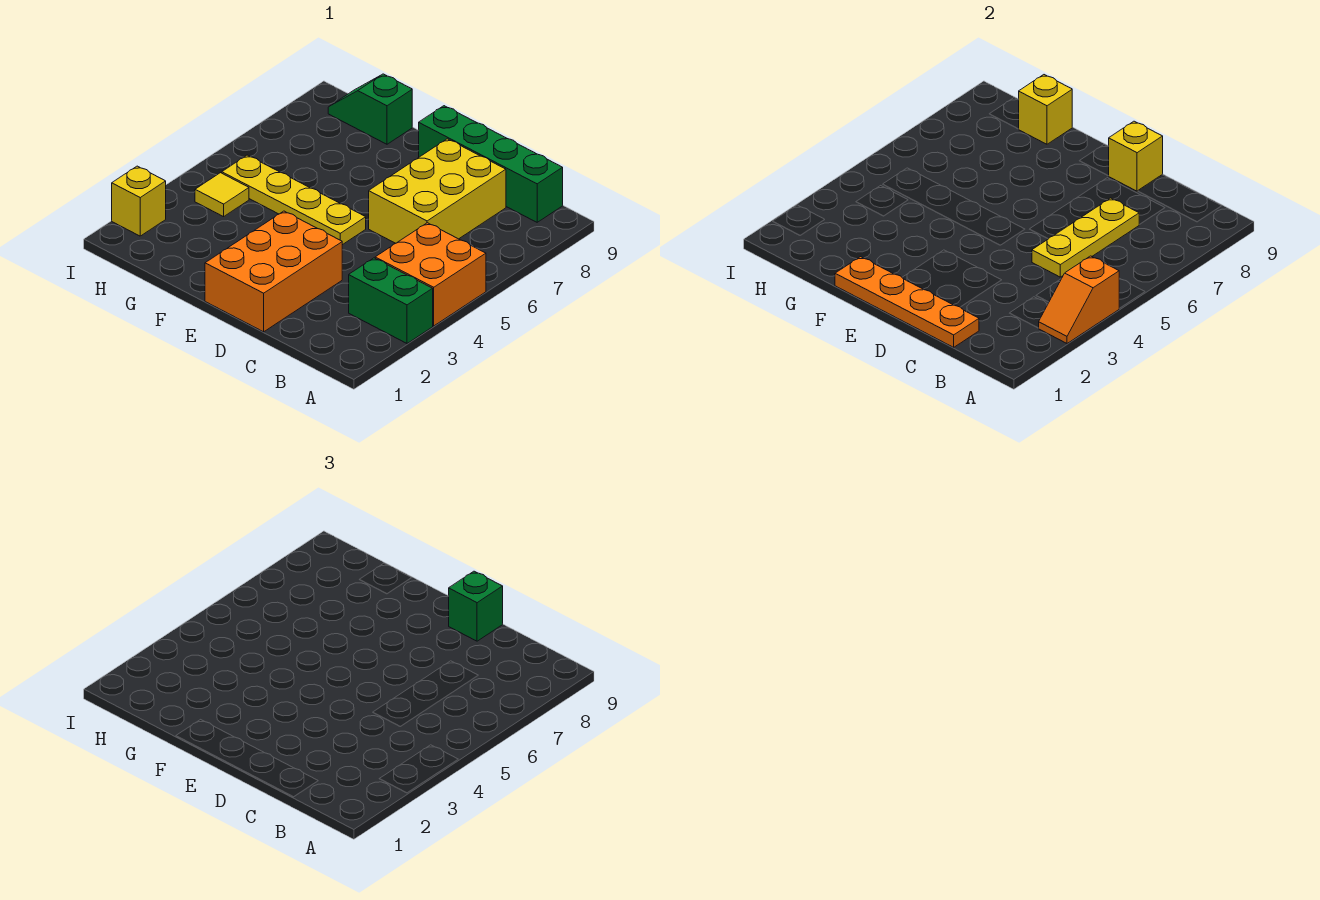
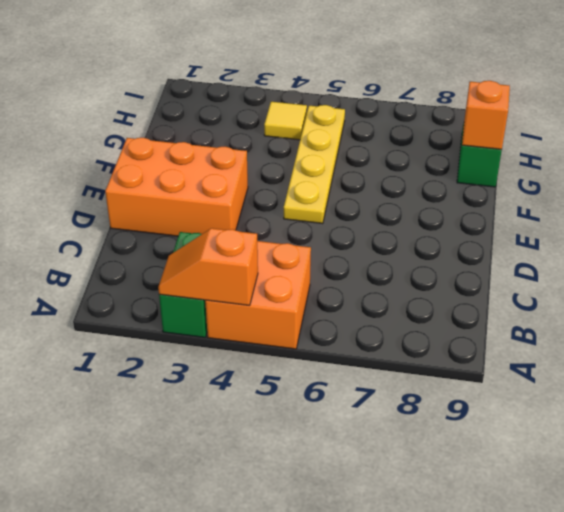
orange 1x1 brick [462,81,510,150] -> yellow 1x1 brick [1019,75,1072,144]
none -> green 1x4 brick [419,106,563,222]
none -> yellow 2x3 brick [369,139,506,243]
none -> yellow 1x1 brick [112,166,166,236]

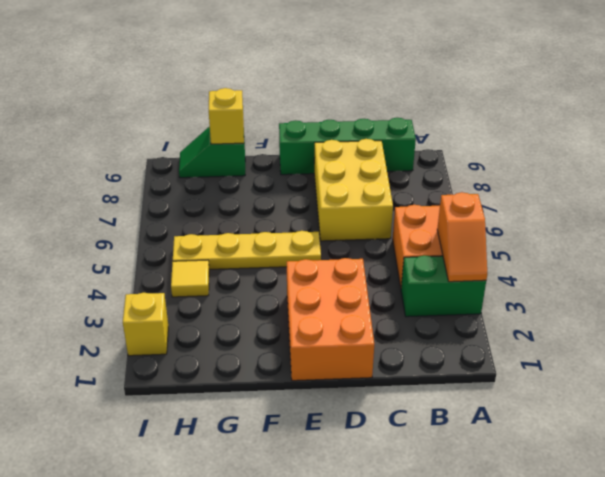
none -> orange 1x4 plate [835,257,979,347]
none -> yellow 1x3 plate [1032,198,1139,277]
none -> yellow 1x1 brick [1109,121,1163,191]

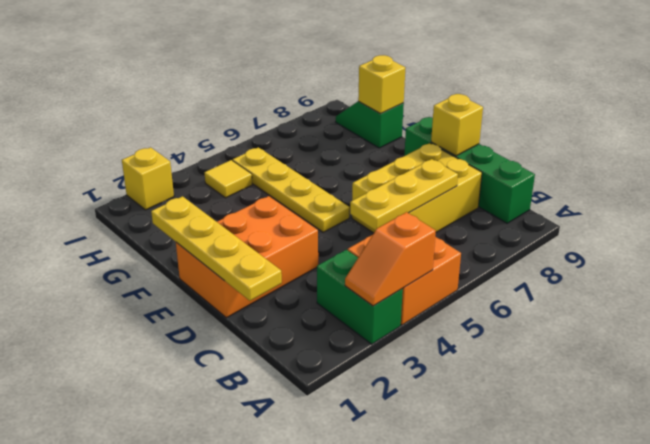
yellow 1x4 plate [151,196,282,301] -> orange 1x4 plate [835,257,979,347]
none -> green 1x1 brick [449,571,503,641]

